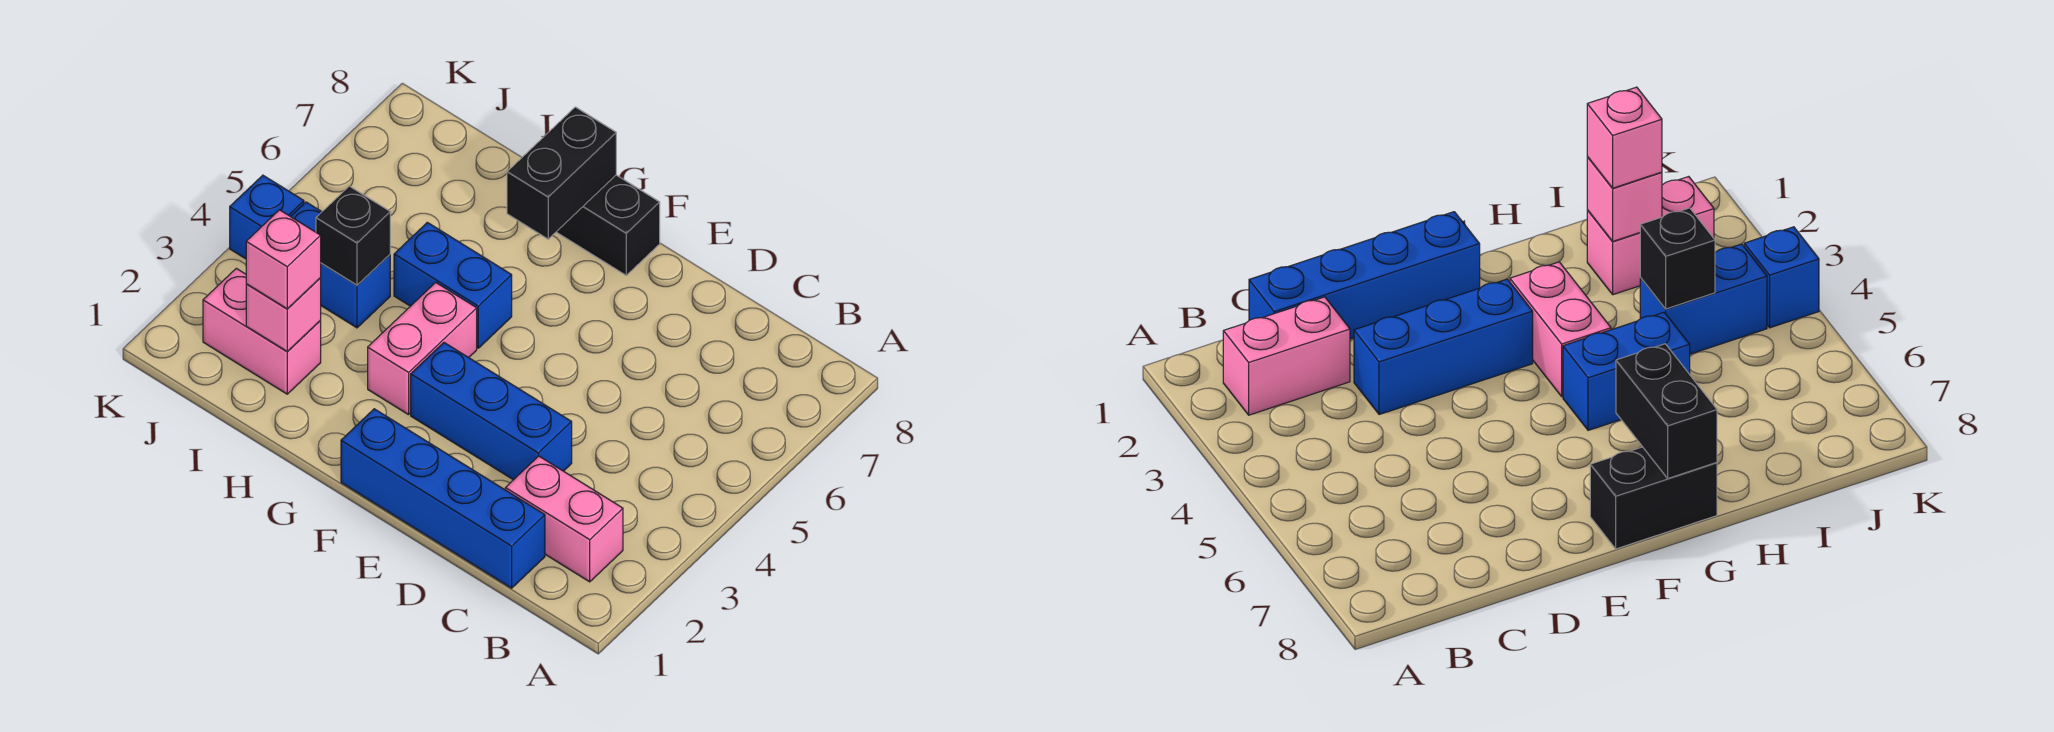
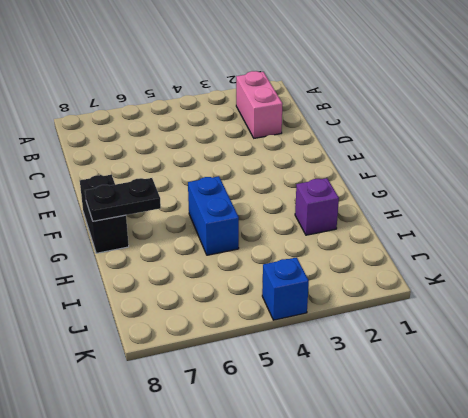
black 1x2 plate [85,178,161,221] -> black 1x2 brick [507,107,616,239]
purple 1x1 brick [295,178,339,235] -> none
none -> blue 1x4 brick [341,409,545,588]
none -> blue 1x3 brick [411,343,572,480]
none -> pink 1x2 brick [368,282,477,415]

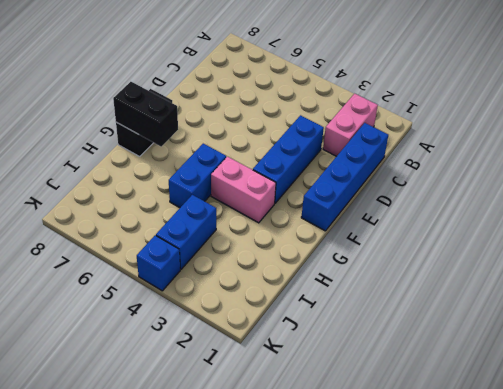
none -> pink 1x2 brick [203,268,321,394]
none -> pink 1x1 brick [246,278,321,352]
none -> black 1x1 brick [316,186,390,285]

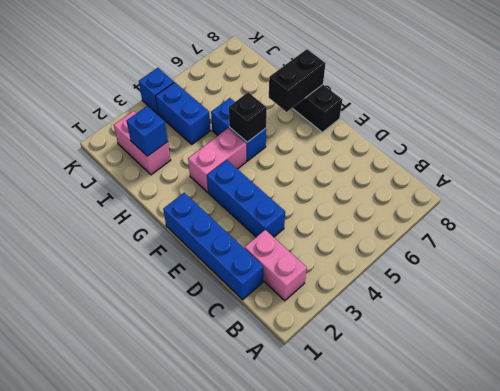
black 1x1 brick [229,92,267,142] -> black 1x1 brick moved to [316,186,390,285]
blue 1x1 brick [127,106,168,156] -> pink 1x1 brick [246,278,321,352]
none -> pink 1x1 brick [246,210,321,309]

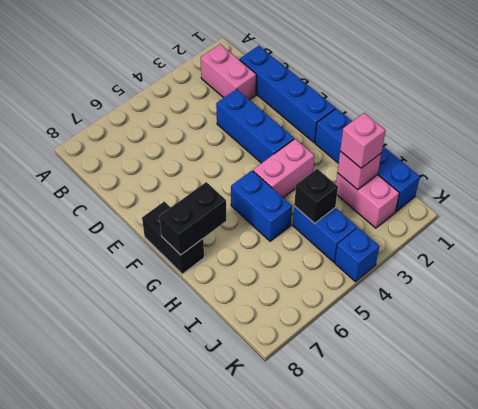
blue 1x4 brick [315,108,420,212] -> none

